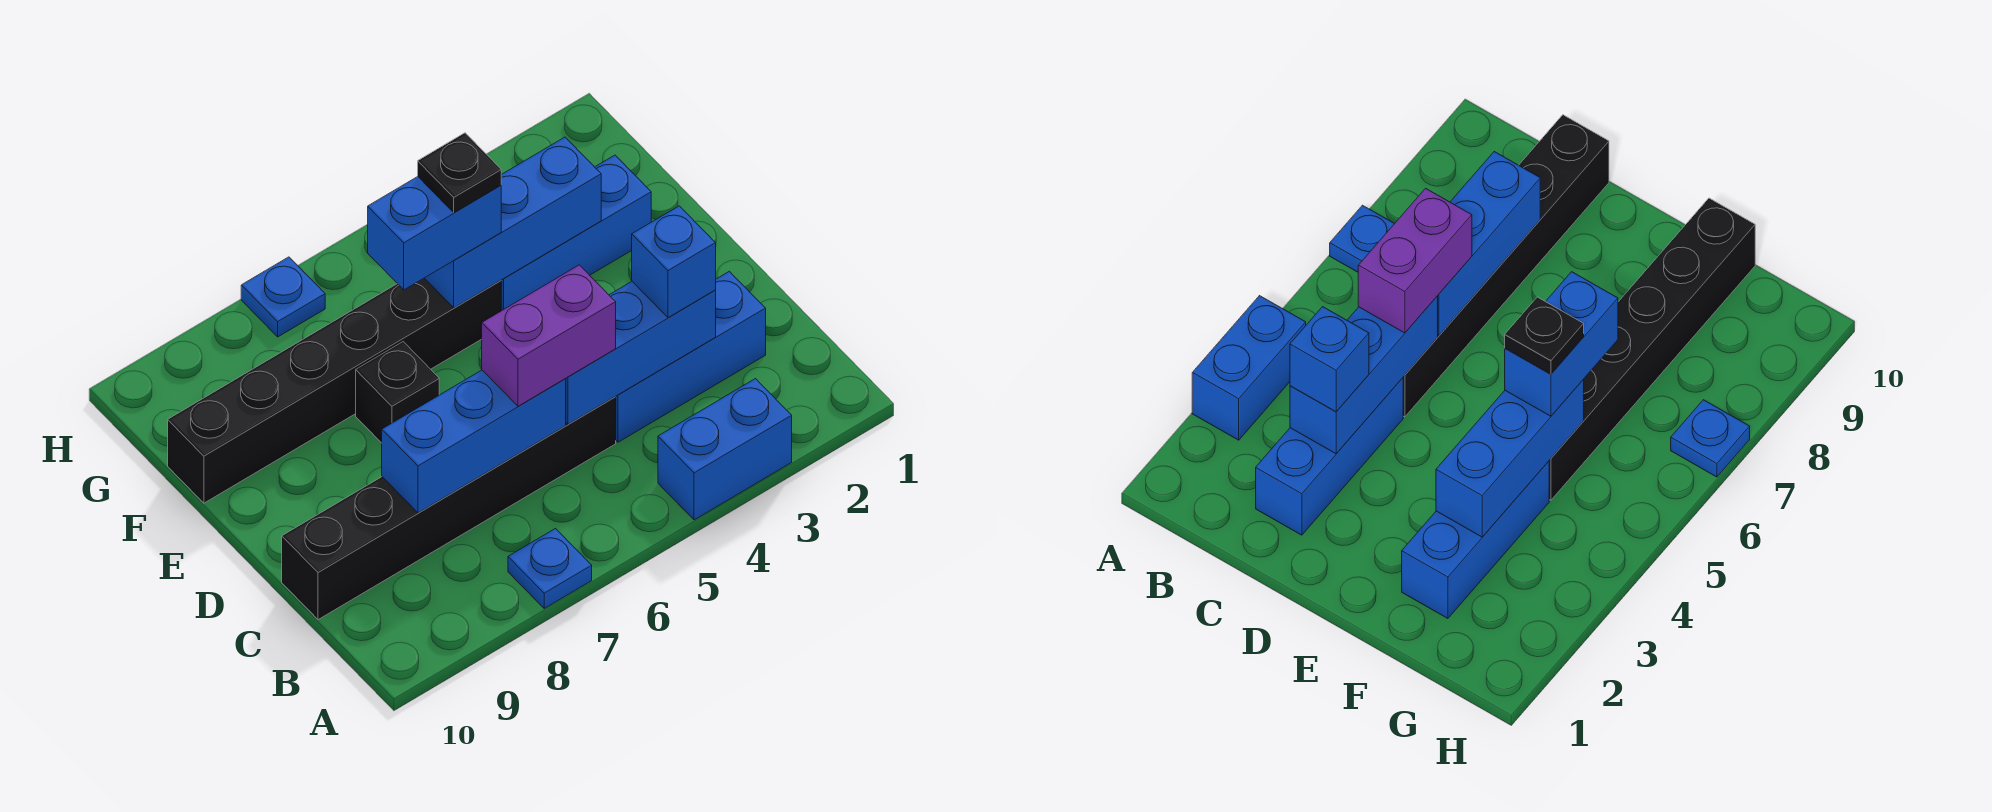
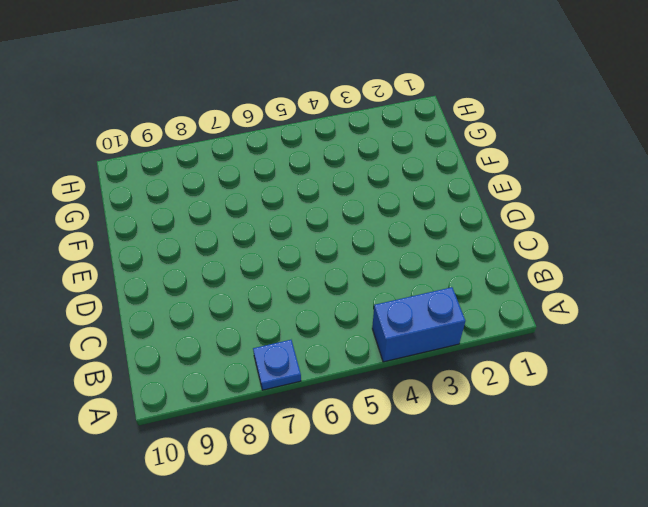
none -> blue 1x3 brick [616,271,766,442]
none -> black 1x6 brick [282,397,616,620]
none -> black 1x1 brick [356,342,439,443]

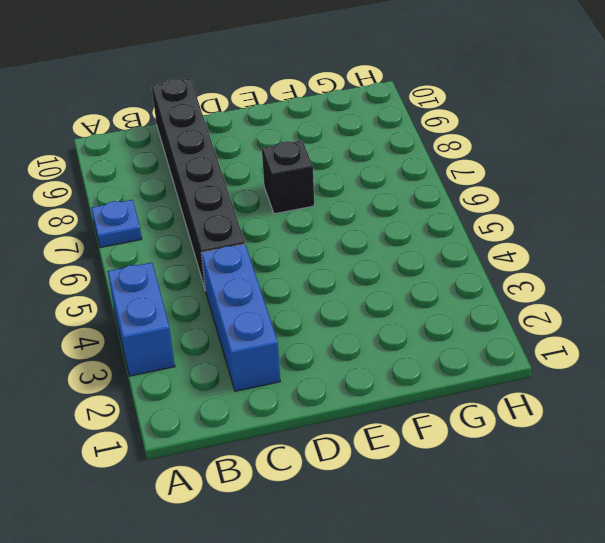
none -> blue 1x3 brick [501,155,651,311]
none -> black 1x6 brick [168,278,501,503]
none -> blue 1x1 plate [241,257,325,337]

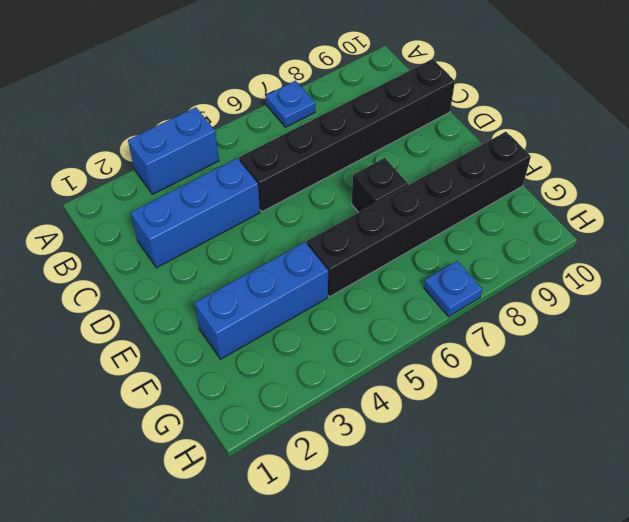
none -> blue 1x3 brick [566,282,716,424]
none -> blue 1x3 brick [382,370,566,513]
none -> blue 1x3 brick [425,137,601,308]

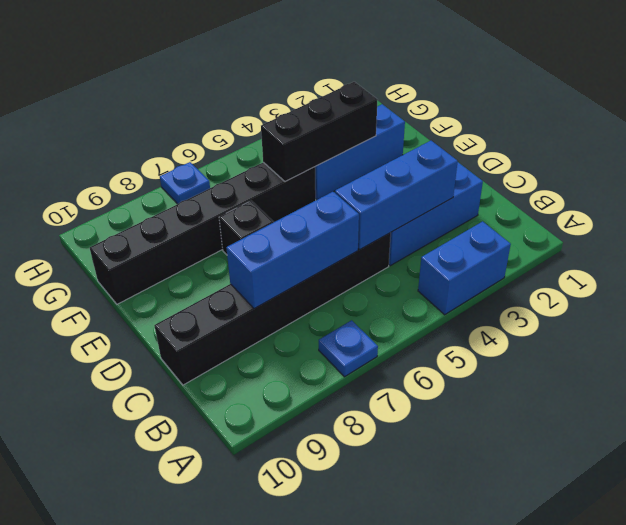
black 1x3 brick [261,82,378,182] -> blue 1x3 brick [425,137,601,308]
none -> blue 1x1 brick [632,206,716,318]
none -> purple 1x2 brick [482,265,616,406]
none -> blue 1x2 brick [368,177,501,290]

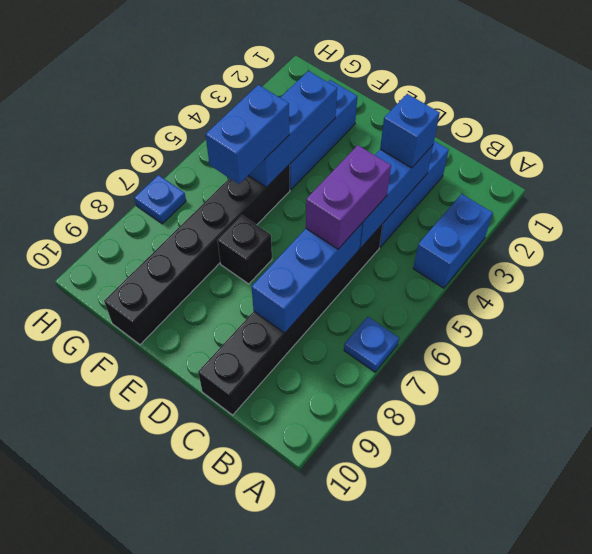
none -> black 1x1 plate [418,133,501,213]

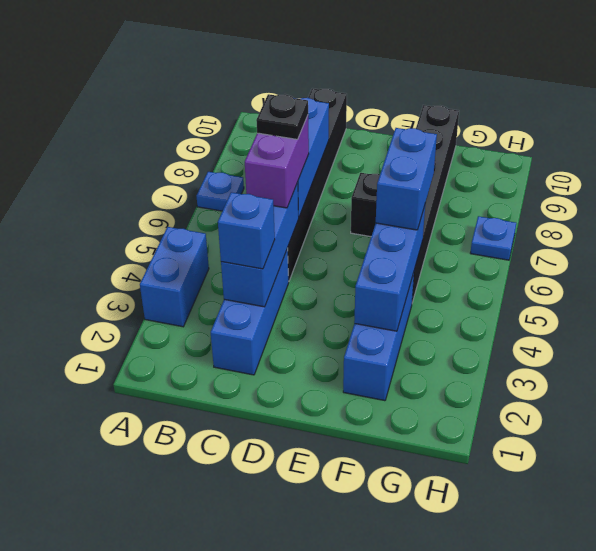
black 1x1 plate [256,94,308,139] -> black 1x1 plate moved to [418,133,501,213]

